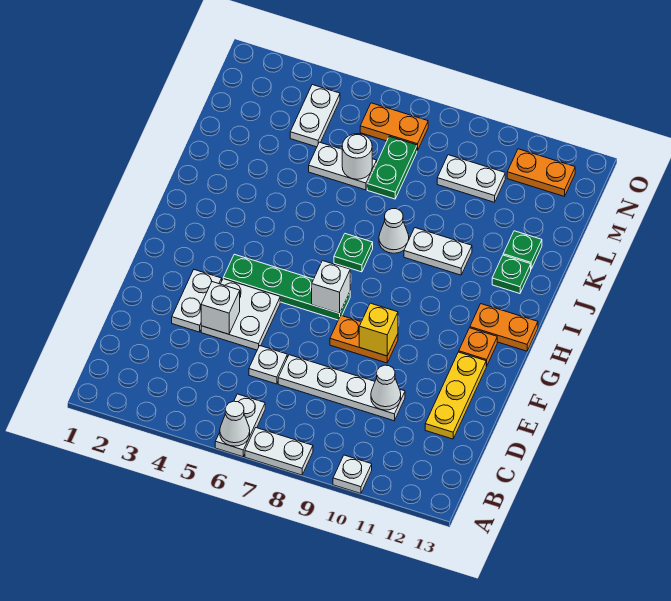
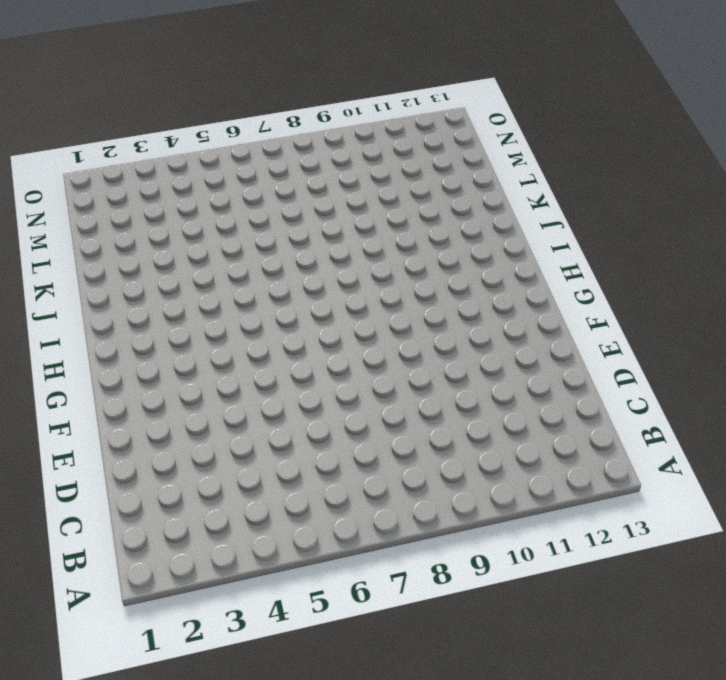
none -> white 1x2 plate [215,394,265,457]
none -> white 1x2 plate [245,428,313,475]
none -> white 1x1 plate [333,455,372,494]

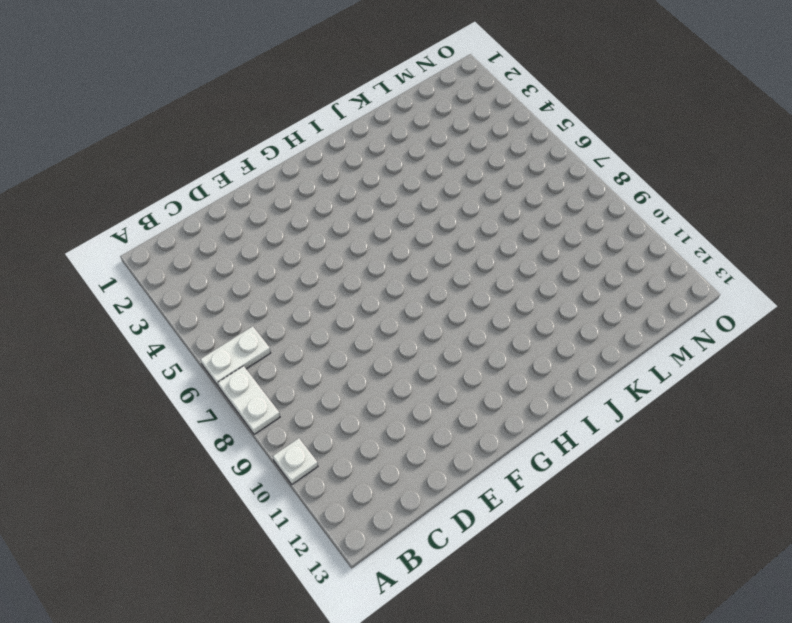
none -> white 1x1 plate [249,346,287,384]
none -> white 1x4 plate [278,355,405,421]
none -> yellow 1x3 plate [425,352,486,439]

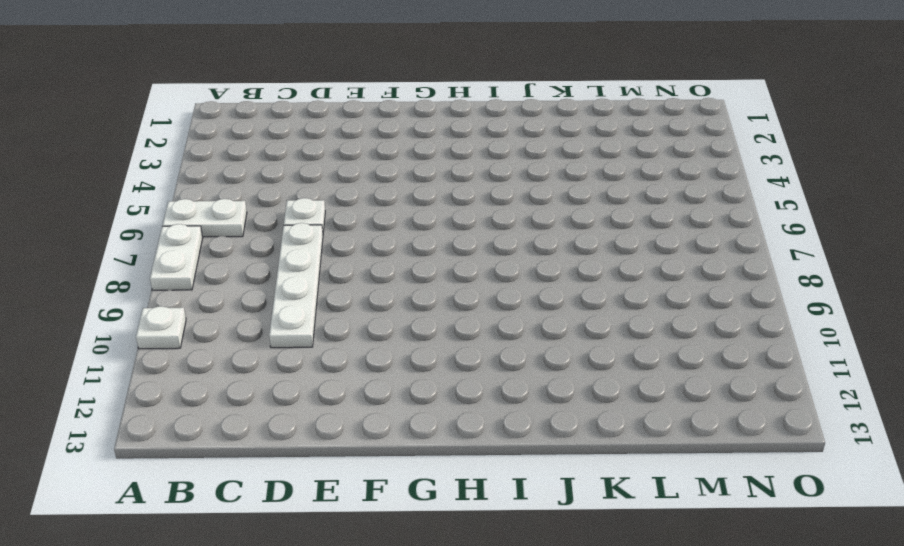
none -> yellow 1x3 plate [425,352,486,439]
none -> white 1x2 plate [172,270,222,332]
none -> white 2x2 plate [201,279,280,350]

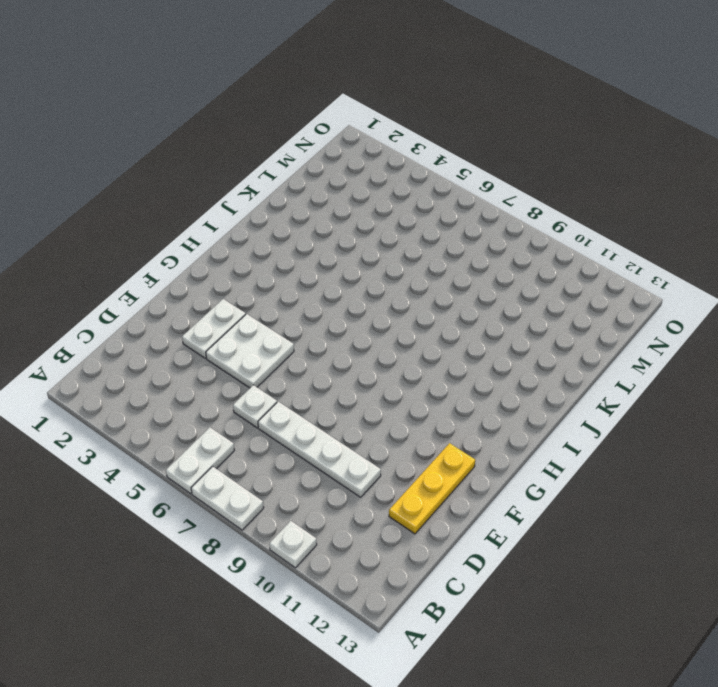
none -> orange 1x2 plate [330,316,398,363]
none -> green 1x4 plate [223,254,350,320]
none -> orange 1x1 plate [459,328,497,366]

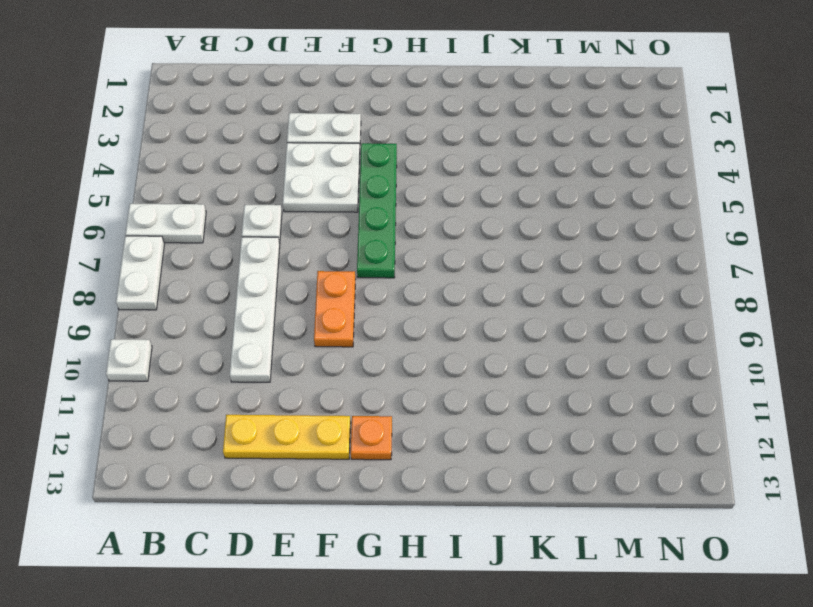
none -> orange 1x2 plate [470,304,538,351]
none -> green 1x1 plate [334,234,373,272]
none -> white 1x1 cone [379,209,409,253]

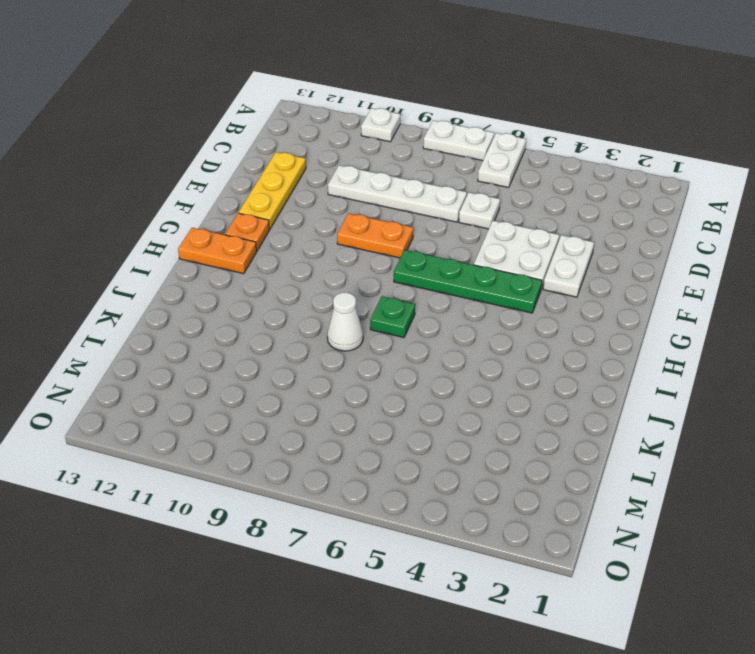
none -> white 1x2 plate [404,228,472,275]
none -> green 1x1 plate [492,255,531,294]
none -> green 1x1 plate [503,231,542,269]

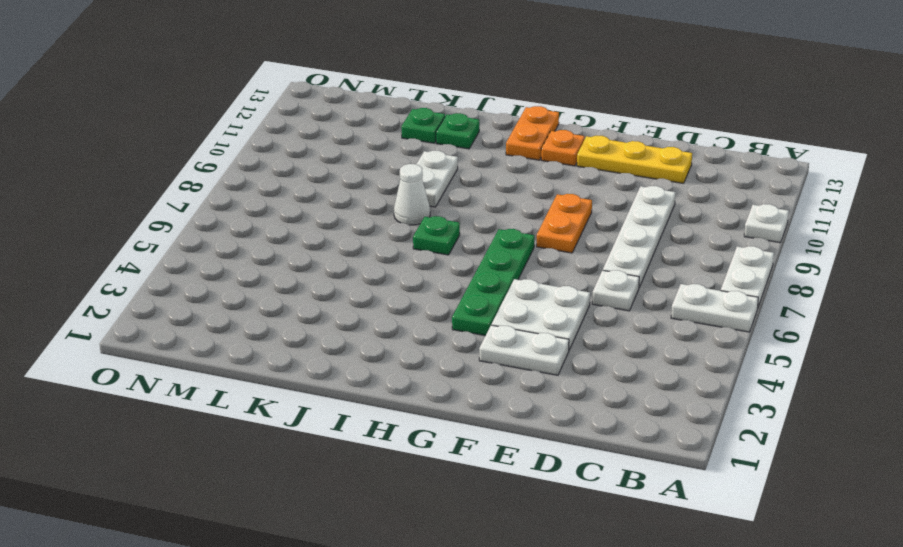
none -> white 1x2 plate [309,142,377,190]
none -> green 1x2 plate [367,136,417,199]
none -> white 1x2 plate [290,85,340,147]

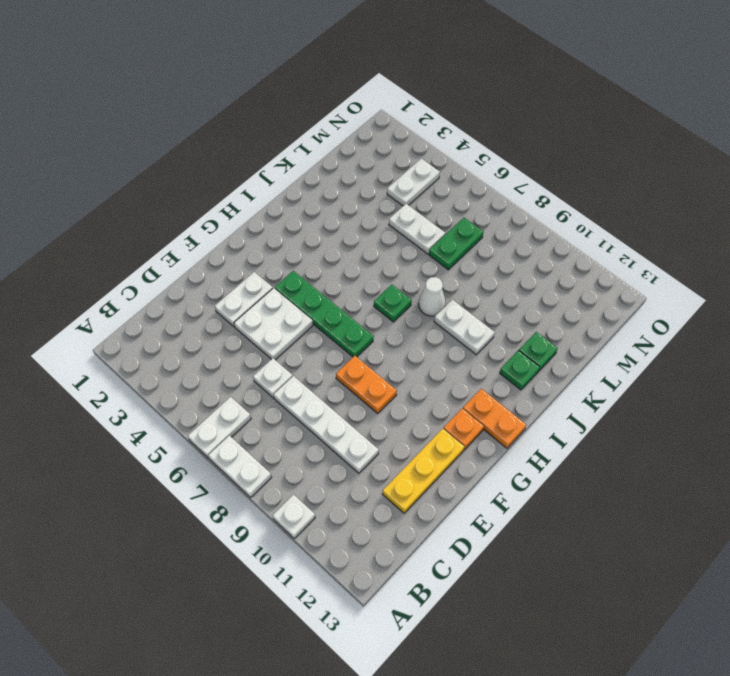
none -> white 1x2 plate [437,155,505,202]
none -> orange 1x2 plate [360,103,428,151]
none -> orange 1x2 plate [507,149,575,197]

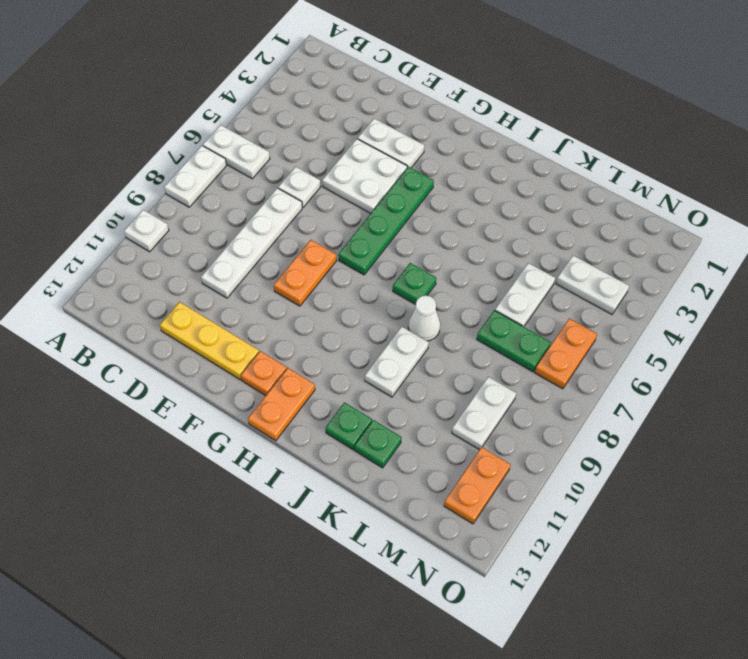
none -> white 1x1 cone [220,401,250,446]
none -> white 1x1 cone [371,365,401,410]
none -> white 1x1 brick [201,282,240,334]

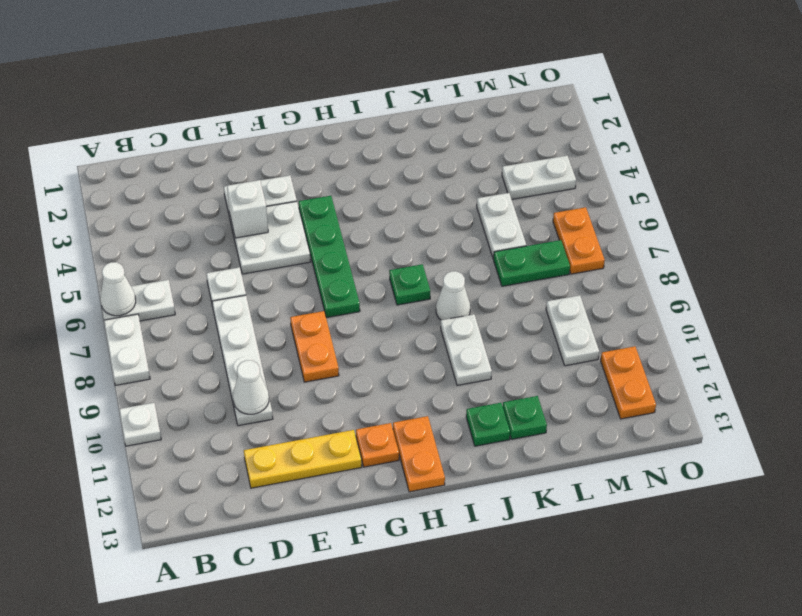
none -> yellow 1x1 brick [359,303,398,356]
none -> white 1x1 brick [312,261,350,313]
none -> white 1x1 round brick [342,134,372,179]

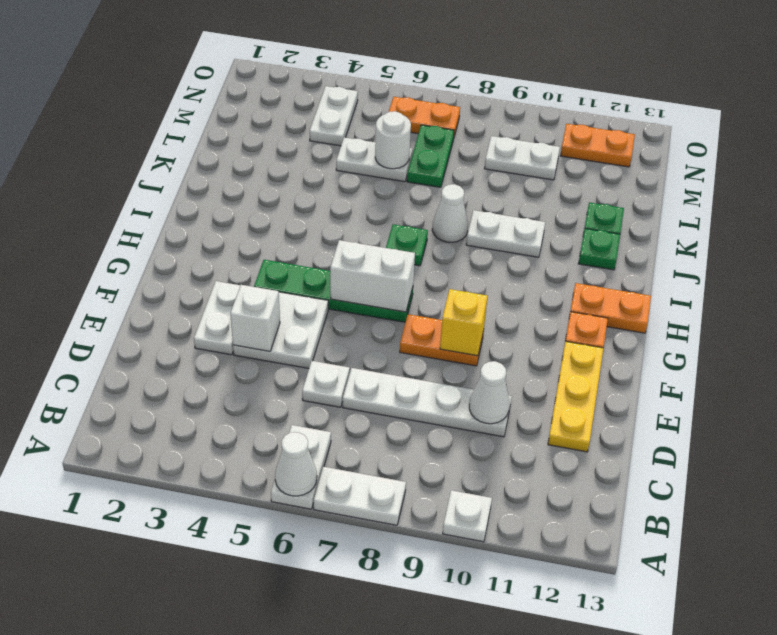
white 1x2 brick [330,240,415,312] -> white 1x1 brick [312,261,350,313]

